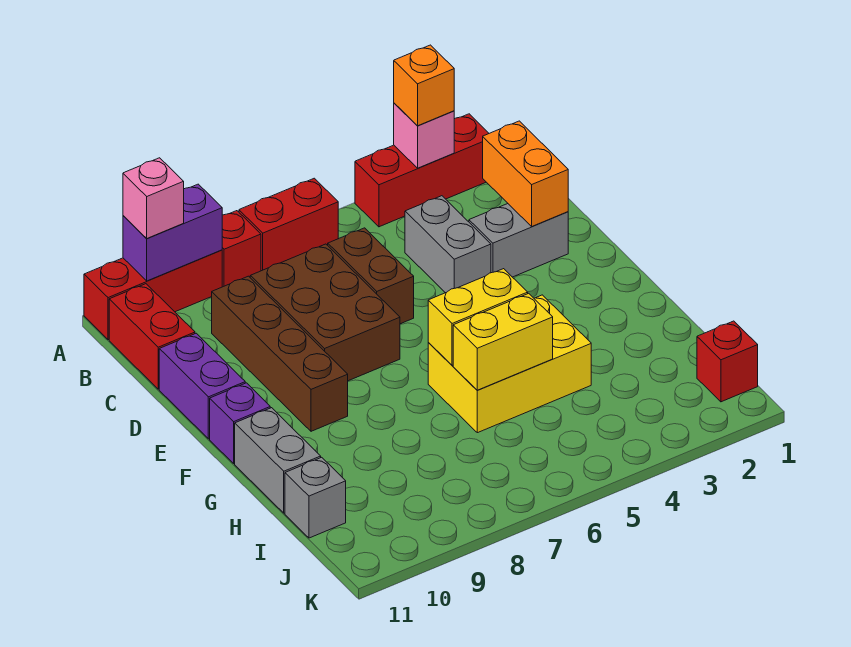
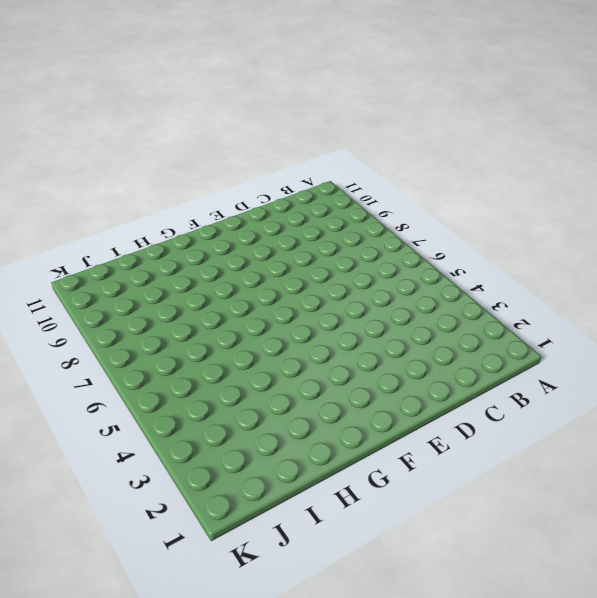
none -> red 1x3 brick [355,114,489,227]
none -> red 1x2 brick [239,178,338,271]
none -> red 1x1 brick [222,211,261,287]

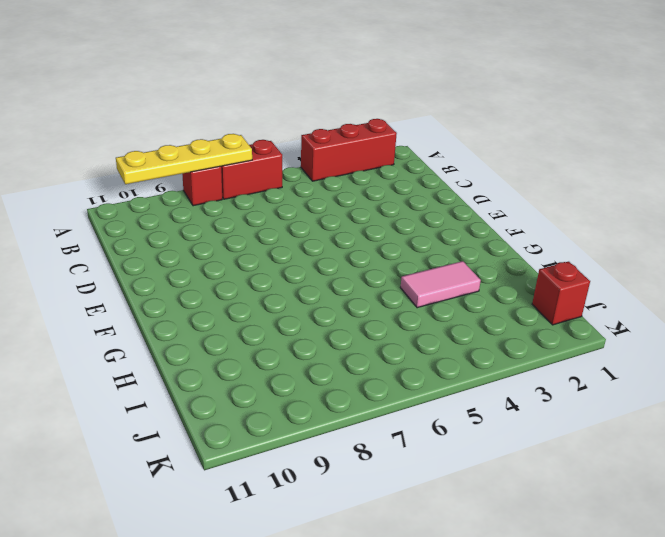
yellow 1x4 plate [116,134,252,184] -> purple 1x2 brick [123,184,222,281]
pink 1x2 tile [401,261,481,308] -> yellow 2x3 brick [428,295,591,433]
none -> red 1x3 brick [84,250,222,340]
none -> red 1x2 brick [109,284,195,389]
none -> grey 1x2 brick [405,196,491,293]

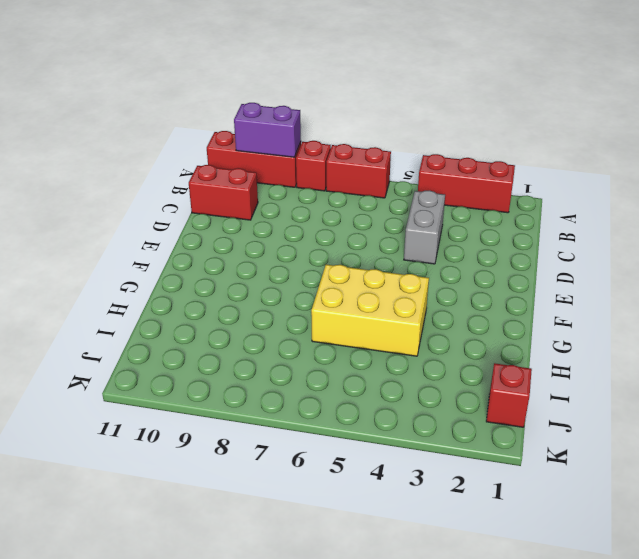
red 1x2 brick [189,165,258,220] -> red 1x2 brick turned to [109,284,195,389]
none -> brown 1x2 brick [328,228,414,324]
none -> brown 2x3 brick [250,244,400,381]
none -> brown 1x4 brick [212,276,348,431]

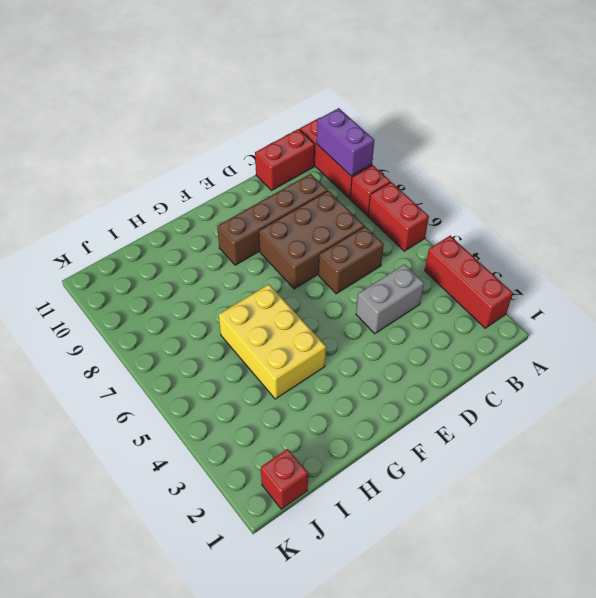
none -> grey 1x2 brick [469,204,568,277]
none -> purple 1x2 brick [159,333,245,439]
none -> purple 1x1 brick [210,383,270,463]

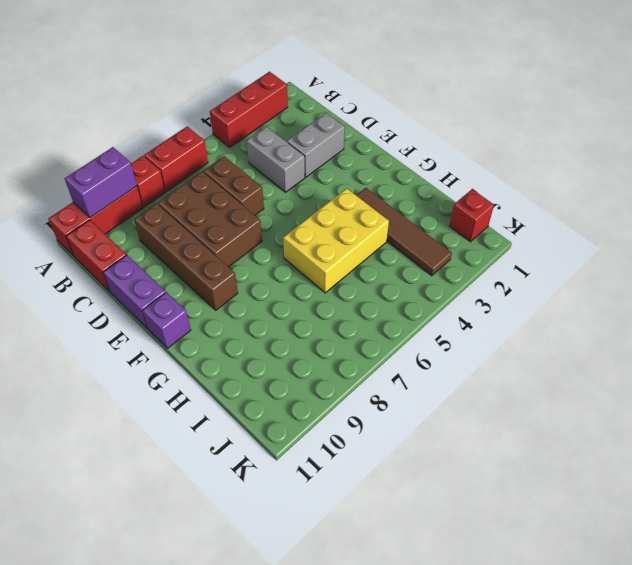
brown 1x4 tile [356,188,452,276] -> none
none -> grey 1x2 brick [235,408,321,513]
none -> grey 1x1 brick [285,457,346,538]
none -> pink 1x1 brick [394,103,454,168]

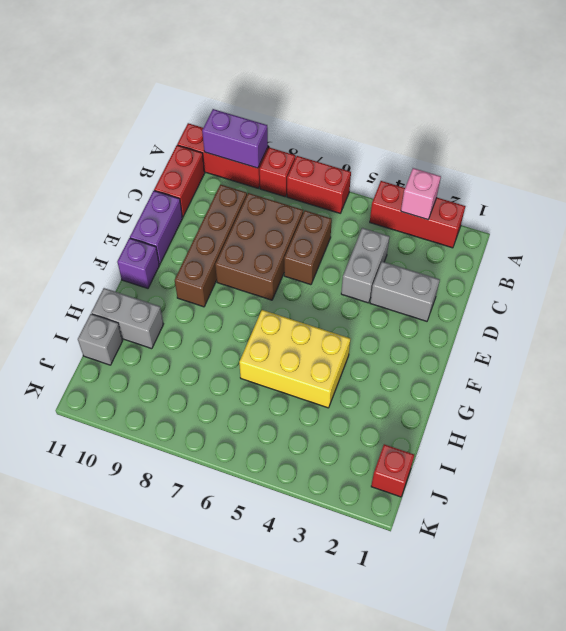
grey 1x2 brick [91,288,163,349] -> grey 1x2 brick turned to [235,408,321,513]
none -> orange 1x2 brick [483,121,568,227]
none -> yellow 1x2 brick [428,269,528,365]
none -> yellow 1x2 brick [453,293,553,390]

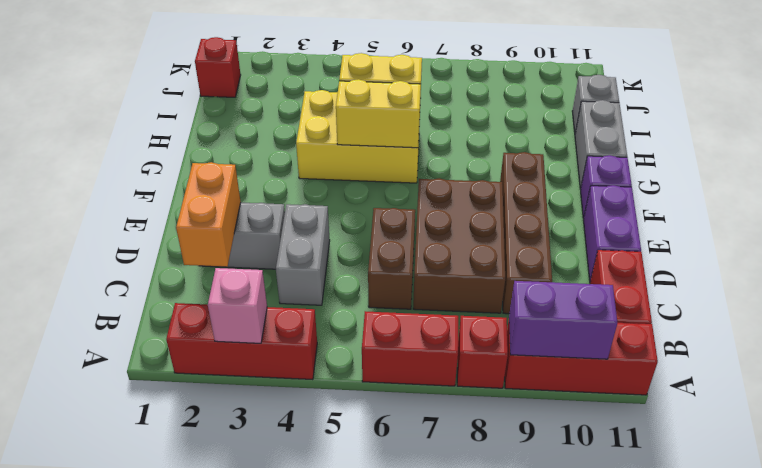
none -> orange 1x1 brick [394,45,454,126]
none -> pink 1x1 brick [123,158,184,239]

